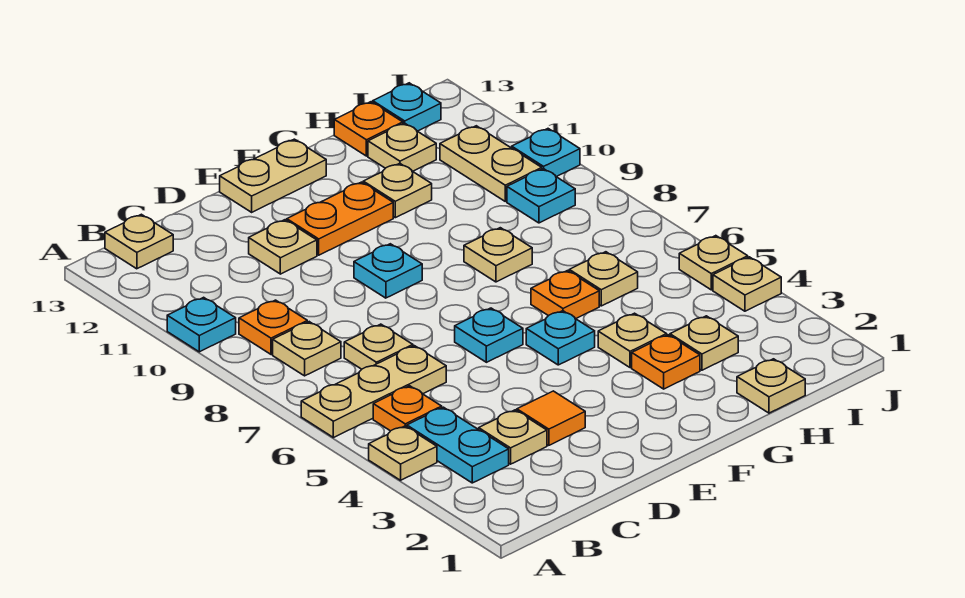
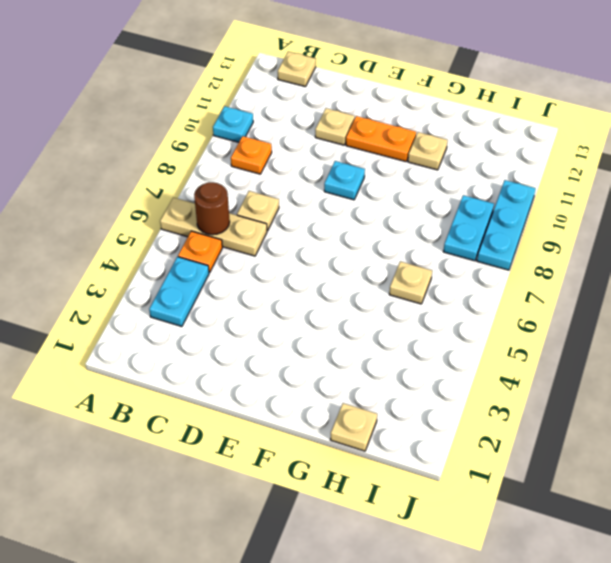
brown 1x1 round brick [194,182,230,235] -> none
cyan 1x2 plate [443,195,494,261] -> cyan 1x1 plate [507,169,575,223]
cyan 1x3 plate [477,180,536,270] -> cyan 1x1 plate [512,129,580,177]
none -> tan 1x1 plate [369,426,437,480]
none -> tan 1x1 plate [273,322,341,376]
none -> tan 1x1 plate [479,410,547,464]
none -> orange 1x1 tile [517,391,585,445]

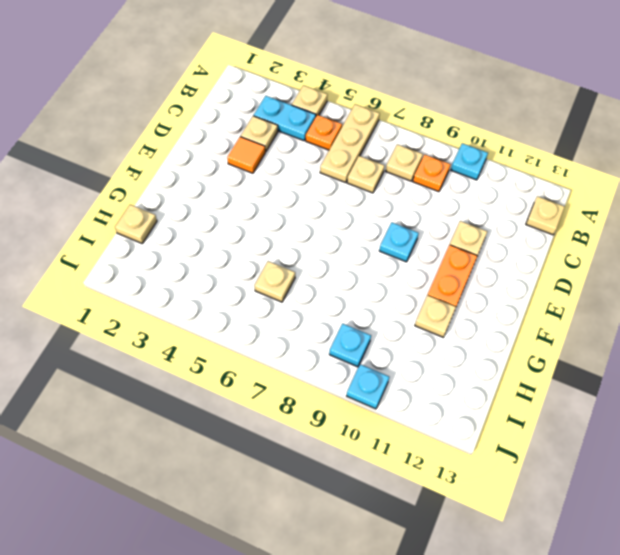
none -> cyan 1x1 plate [455,308,523,362]
none -> tan 1x2 plate [220,139,326,212]
none -> cyan 1x1 plate [526,311,595,365]
none -> orange 1x1 plate [632,335,700,389]

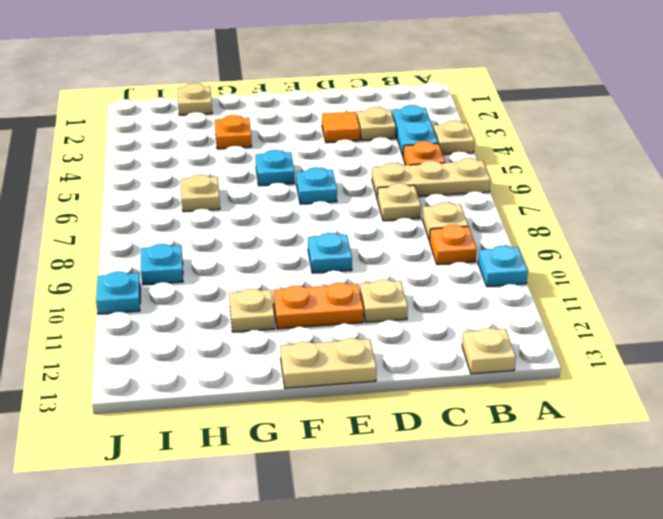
none -> tan 1x1 plate [598,313,667,368]
none -> orange 1x1 plate [531,271,599,319]
none -> tan 1x1 plate [464,228,532,282]
none -> tan 1x1 plate [670,316,738,370]

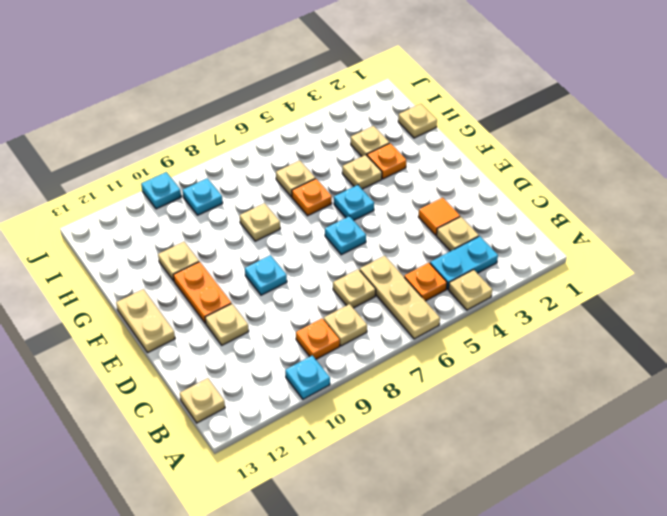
none -> tan 1x1 plate [368,123,436,171]
none -> orange 1x1 plate [334,102,403,156]
none -> tan 1x2 plate [440,126,542,201]
none -> cyan 1x1 plate [373,83,441,131]

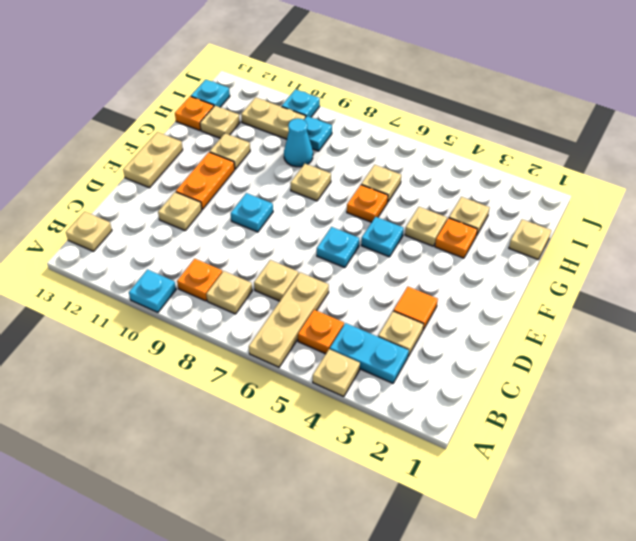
cyan 1x1 cone [284,118,313,167] -> none
none -> tan 1x1 plate [713,257,781,311]
none -> tan 1x1 plate [679,236,748,290]

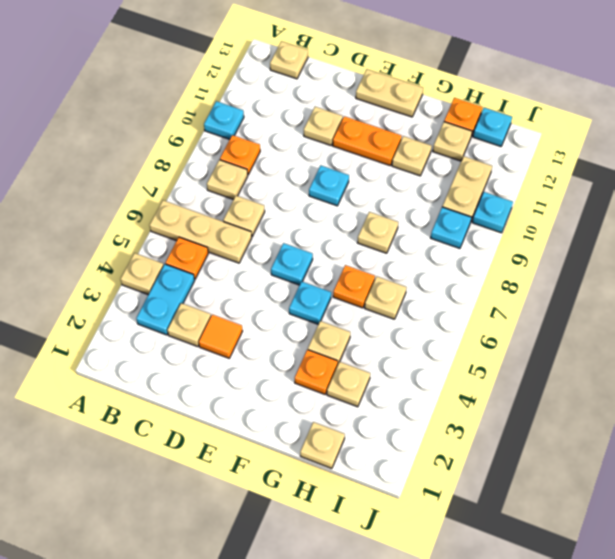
none -> tan 1x1 plate [713,257,781,311]
none -> tan 1x1 plate [679,236,748,290]

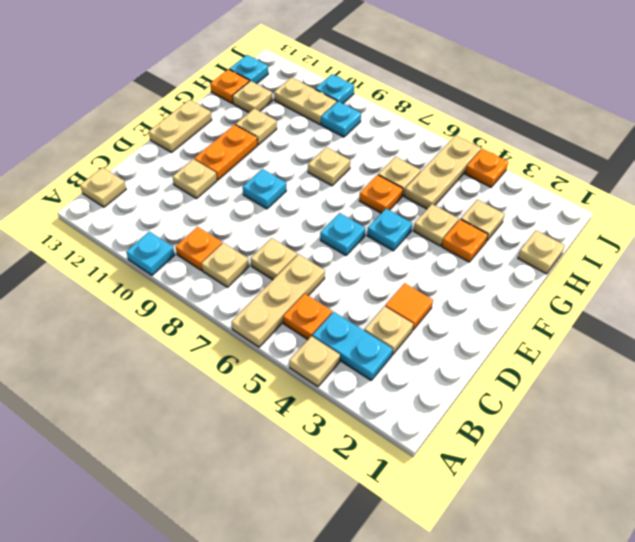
tan 1x3 plate [404,135,481,209] -> tan 1x1 plate [679,236,748,290]
orange 1x1 plate [465,149,508,187] -> tan 1x1 plate [713,257,781,311]

